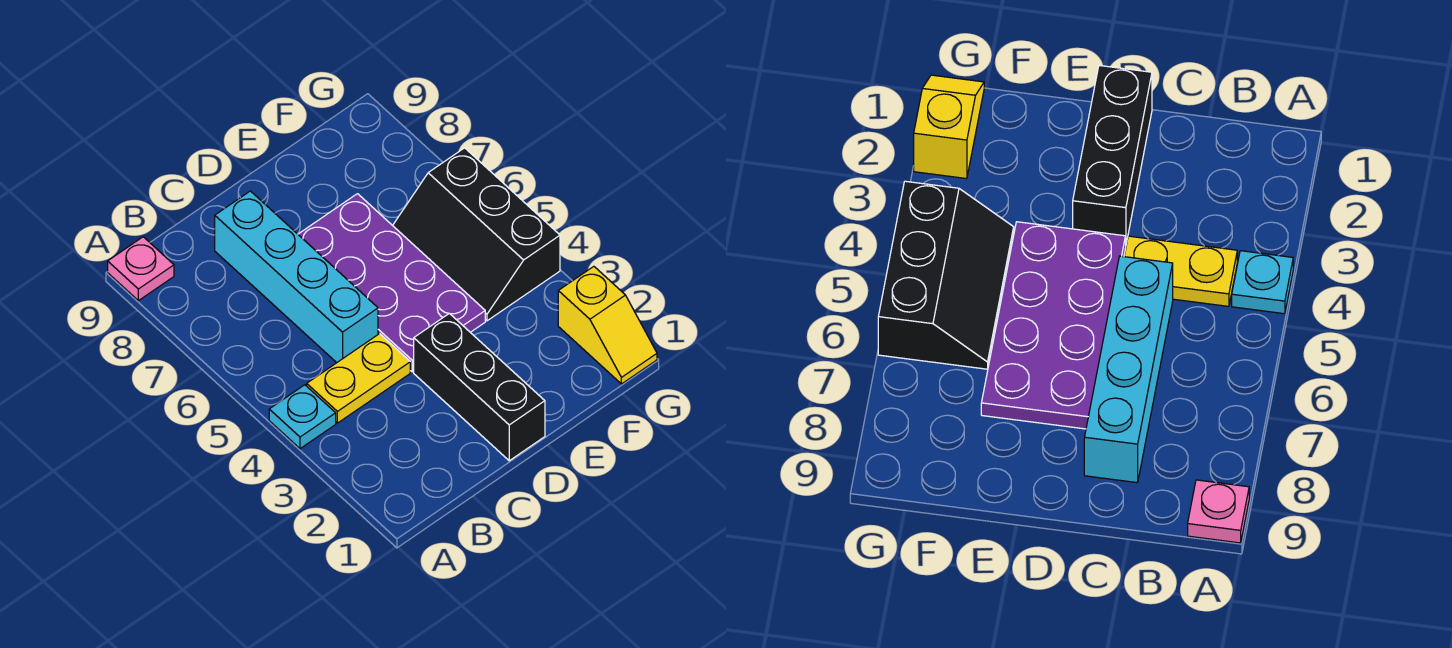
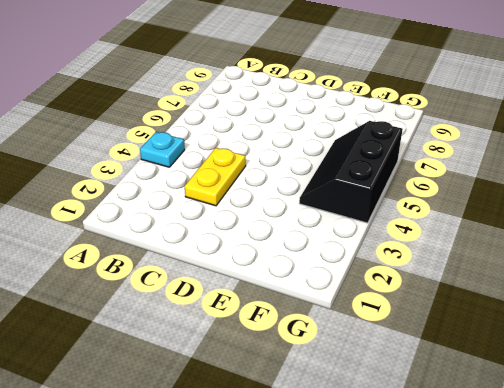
yellow 1x2 plate [185,148,246,206] -> yellow 1x2 plate turned to [307,334,410,423]
none -> pink 1x1 plate [108,237,174,301]
none -> cyan 1x4 brick [215,191,378,363]

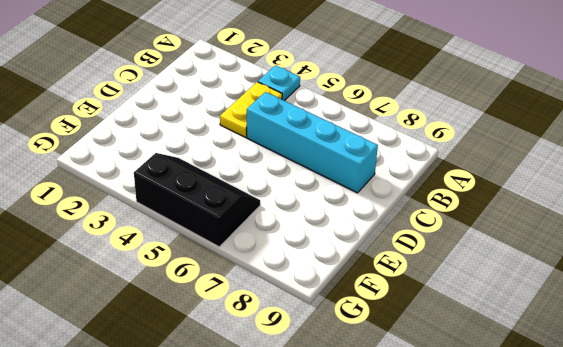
none -> pink 1x1 plate [108,237,174,301]
none -> black 1x3 brick [414,313,545,461]

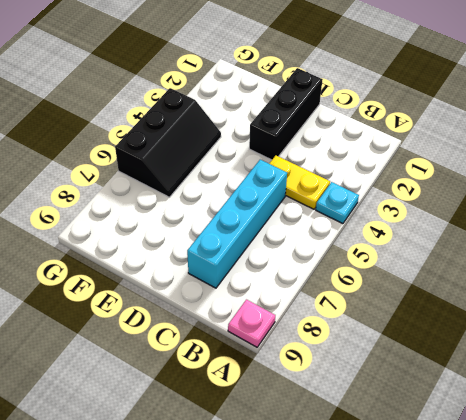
none -> purple 2x4 plate [298,194,485,372]
none -> yellow 1x2 slope [558,266,657,384]

